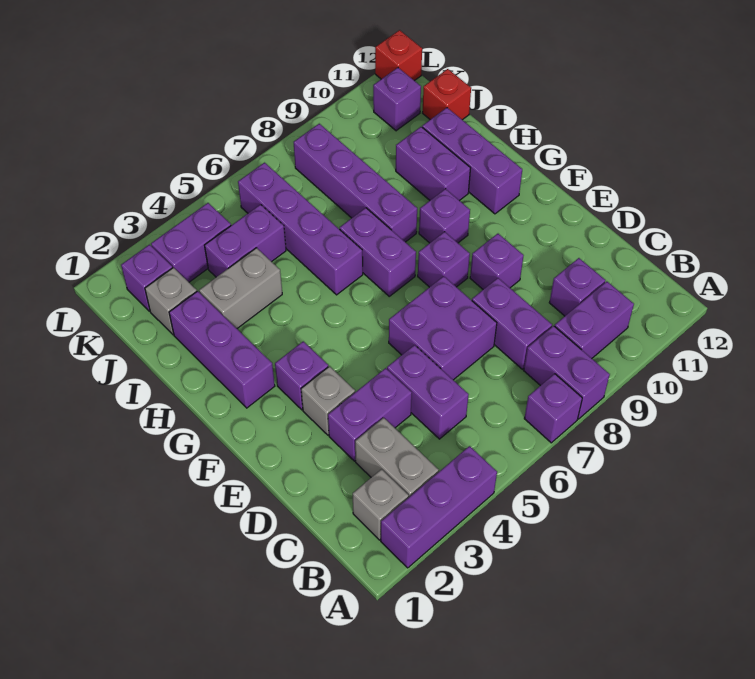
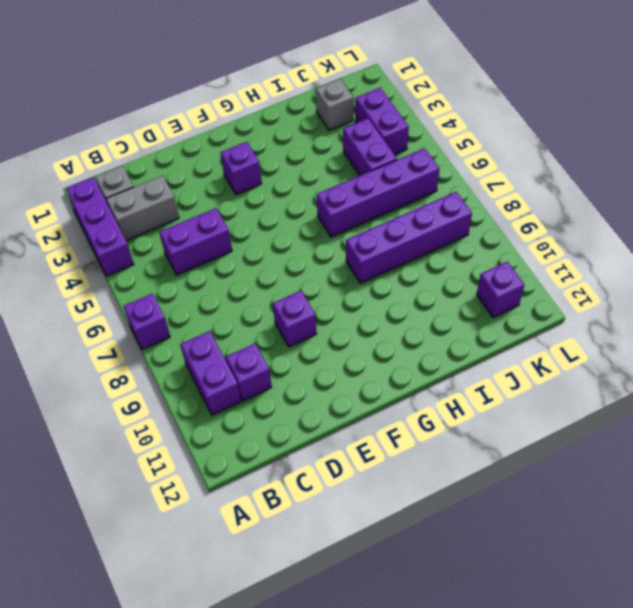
none -> purple 1x2 brick [524,326,610,419]
none -> purple 1x2 brick [472,278,552,369]
none -> purple 1x2 brick [328,368,412,461]
none -> purple 2x2 brick [389,276,497,380]

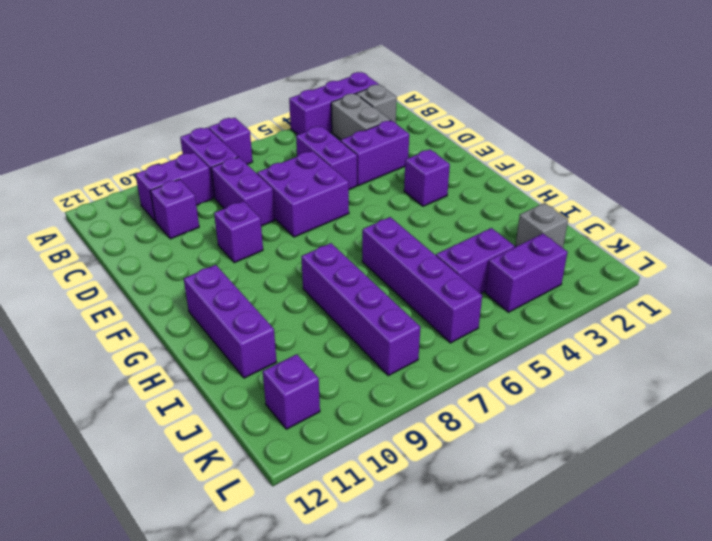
none -> grey 1x1 brick [301,366,355,435]
none -> purple 1x1 brick [418,232,470,287]
none -> purple 1x3 brick [169,291,275,408]
none -> purple 1x2 brick [340,208,416,296]

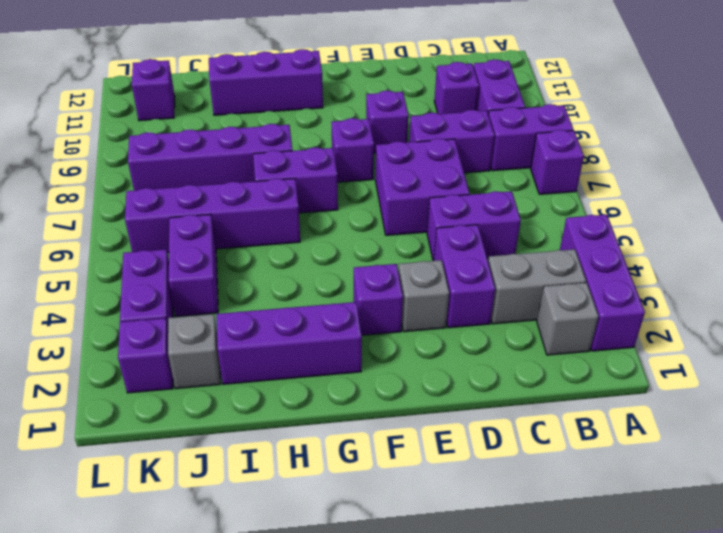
none -> purple 1x1 brick [419,189,470,243]
none -> purple 1x2 brick [396,127,470,201]
none -> grey 1x2 brick [199,248,282,328]
none -> red 1x1 brick [423,69,471,120]

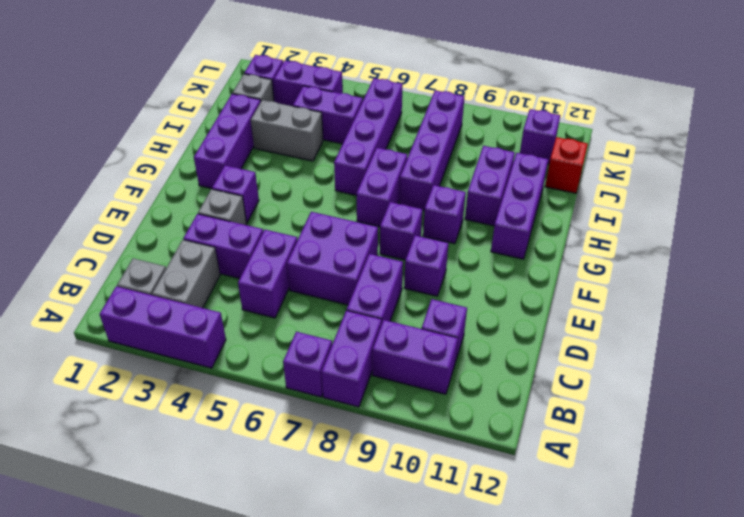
none -> red 1x1 brick [375,30,422,81]

